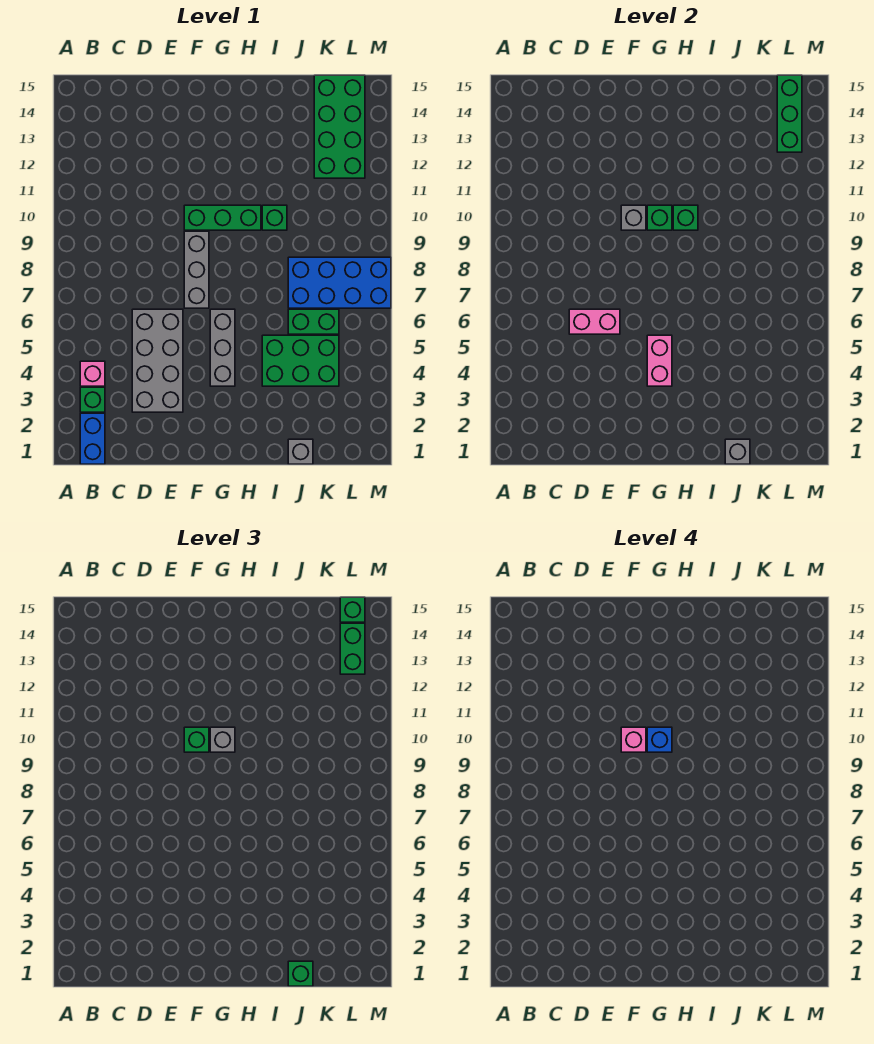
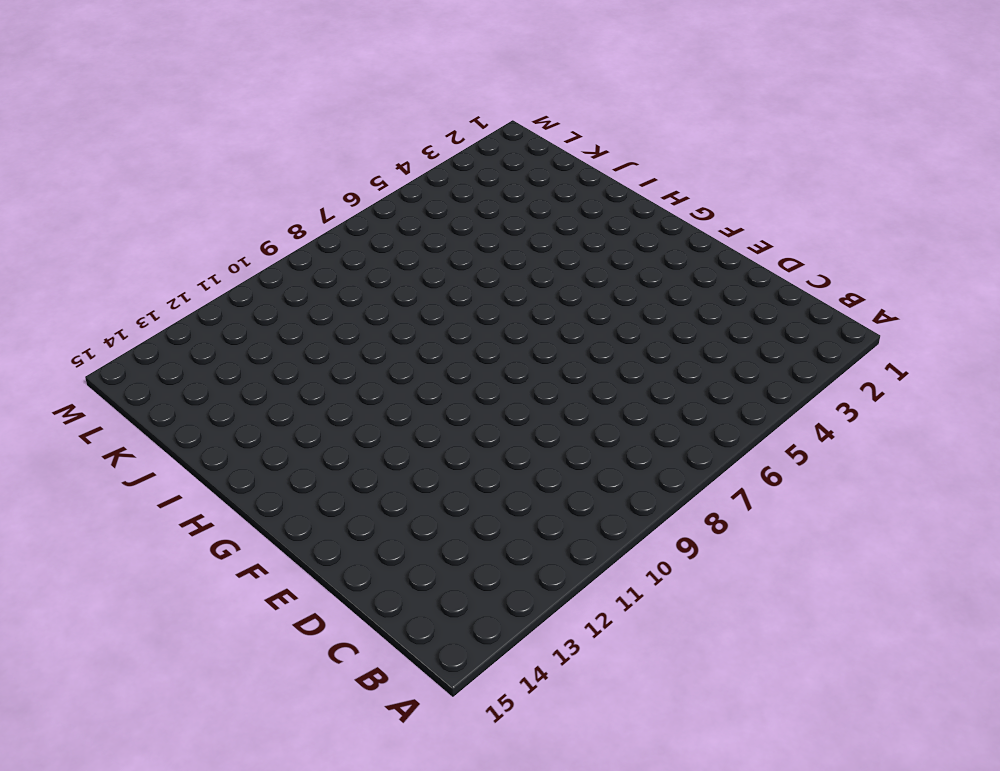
none -> blue 1x2 brick [80,413,105,464]
none -> green 1x1 brick [80,387,105,412]
none -> pink 1x1 brick [80,361,105,386]

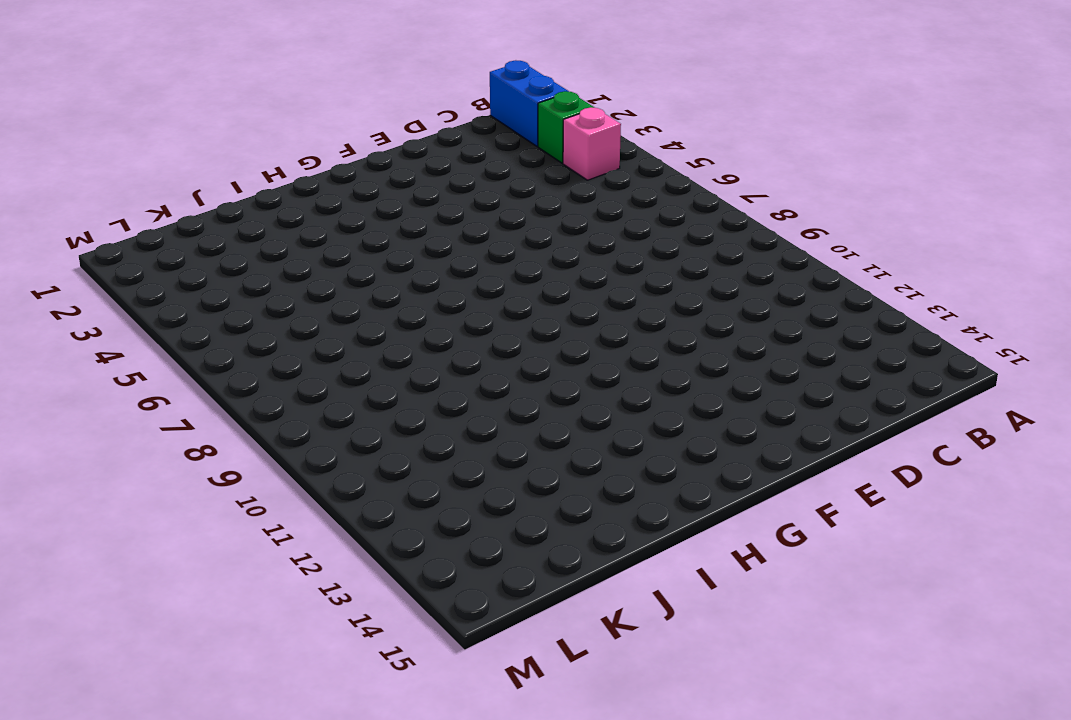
none -> grey 2x4 brick [132,309,183,412]
none -> grey 1x3 brick [184,231,209,308]
none -> green 1x3 brick [184,205,261,230]

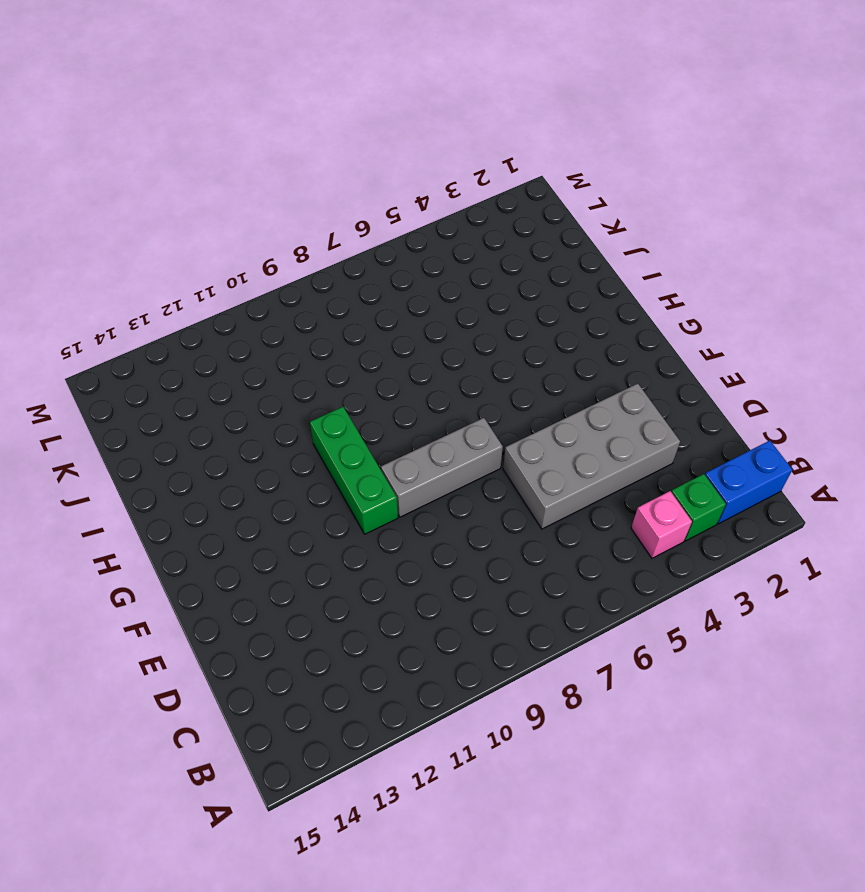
none -> grey 1x3 brick [210,309,235,386]
none -> green 2x3 brick [262,335,339,386]
none -> green 1x1 brick [262,205,287,230]

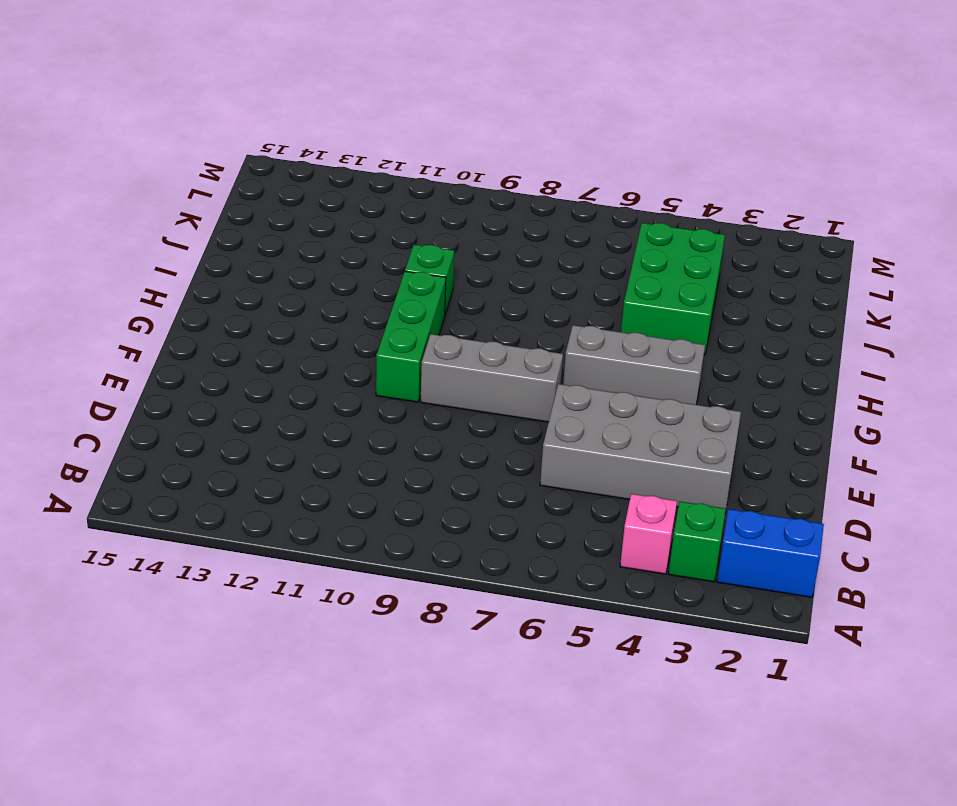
none -> grey 1x1 brick [288,439,313,464]
none -> green 1x2 brick [288,309,339,334]
none -> blue 2x4 brick [288,257,391,308]

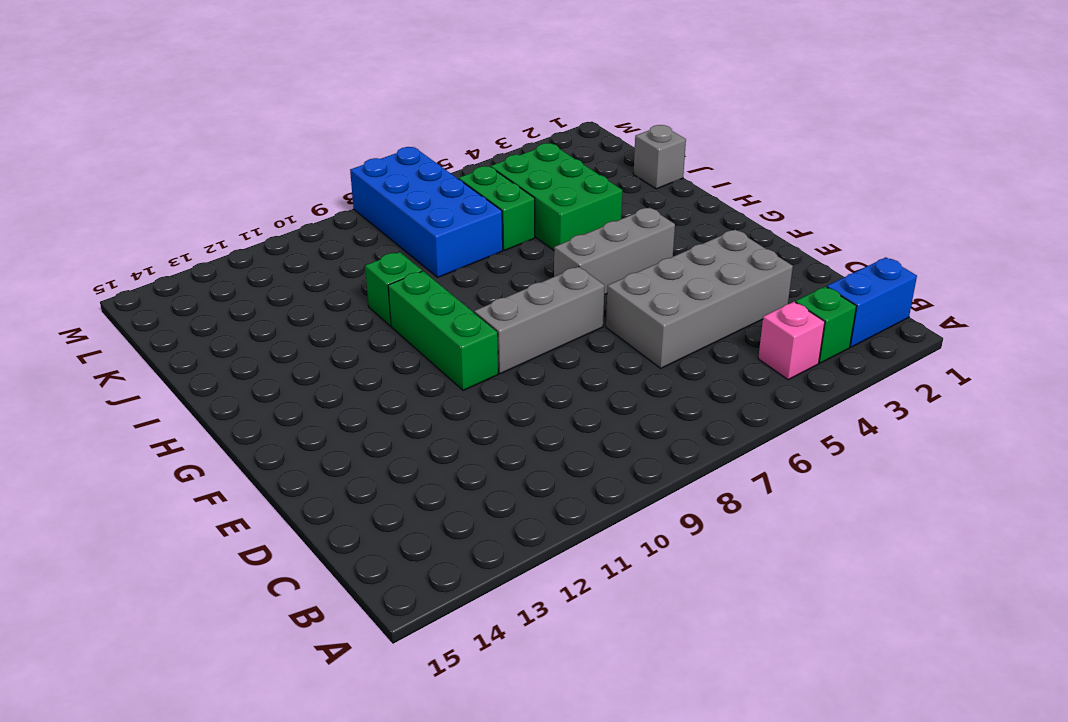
none -> green 2x4 brick [314,75,365,178]
none -> pink 1x2 brick [569,309,620,334]
none -> grey 1x1 brick [621,205,646,230]

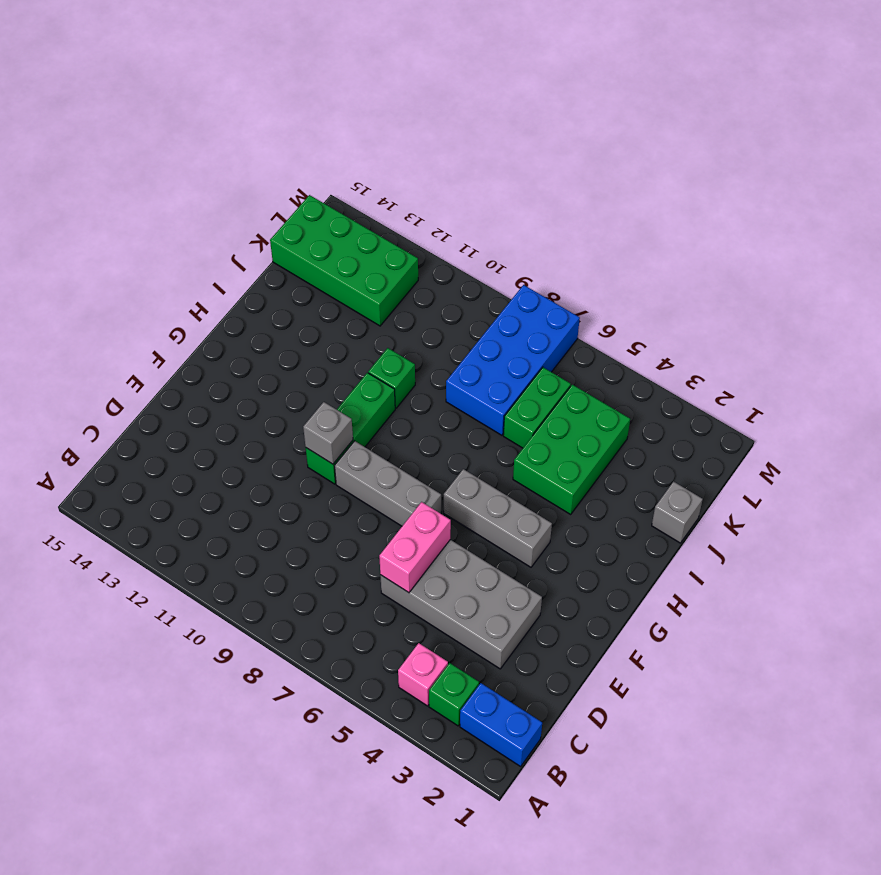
none -> pink 1x2 brick [647,335,672,386]
none -> green 1x1 brick [647,205,672,230]
none -> green 1x1 brick [673,205,698,230]

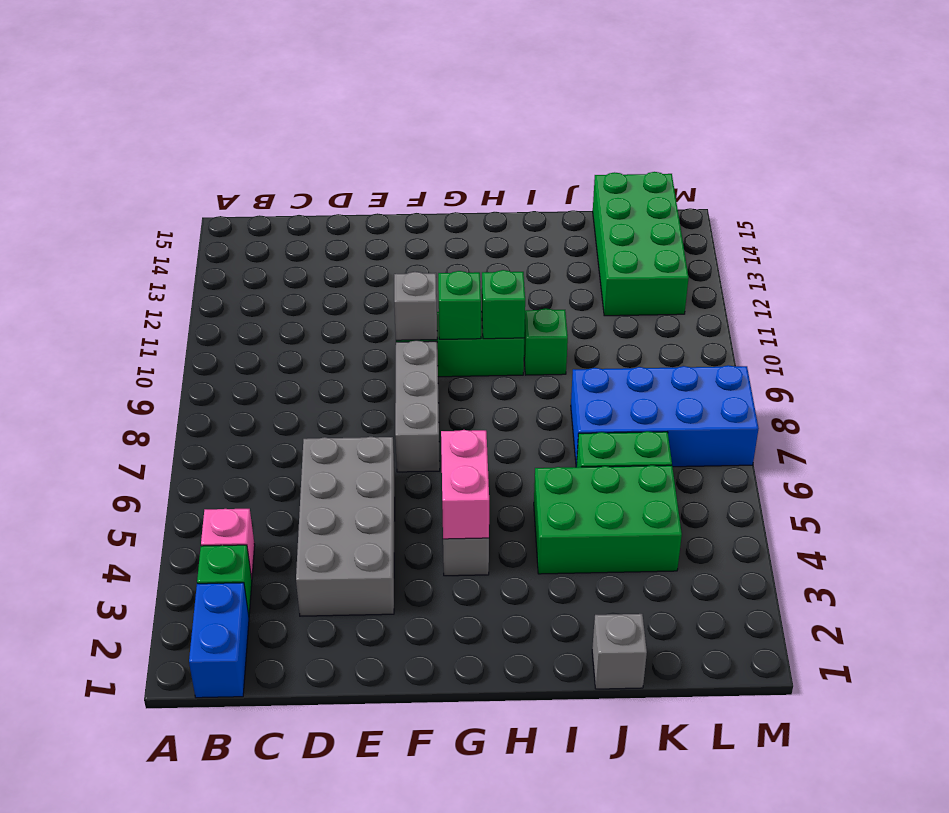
none -> pink 1x2 brick [569,309,620,334]
none -> grey 1x1 brick [725,439,750,464]
none -> green 1x3 brick [777,75,802,152]

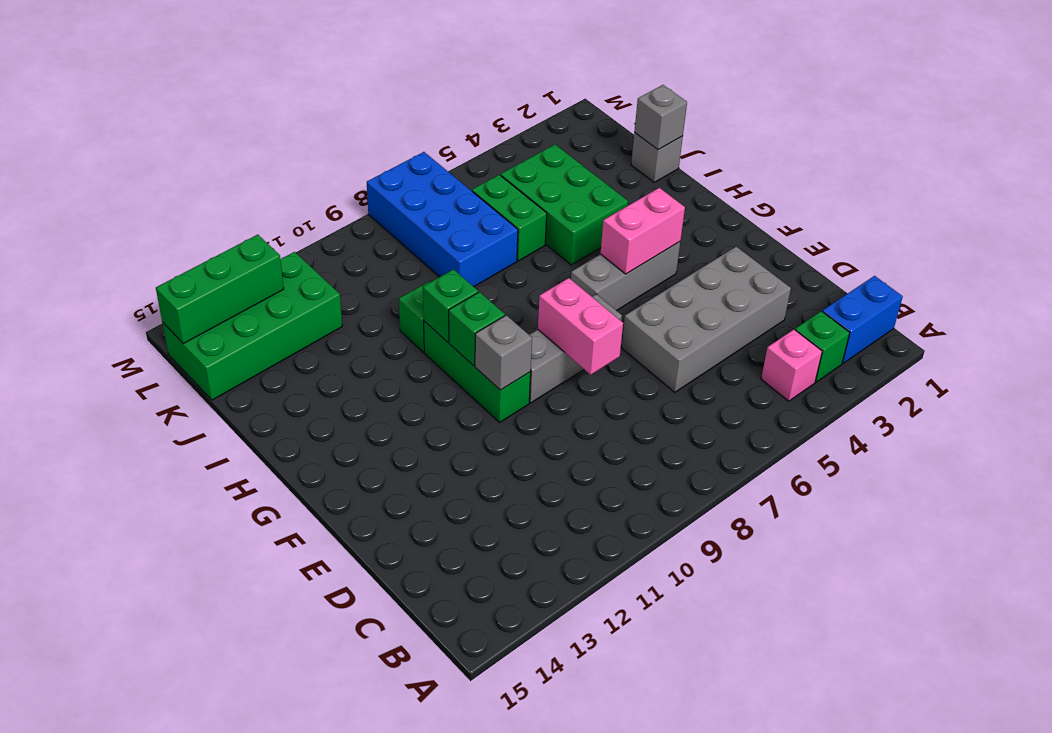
pink 1x2 brick [538,278,623,375] -> pink 1x2 brick moved to [569,309,620,334]
none -> green 1x1 brick [184,727,209,752]
none -> grey 1x1 brick [210,727,235,752]
none -> green 1x1 brick [288,961,313,986]

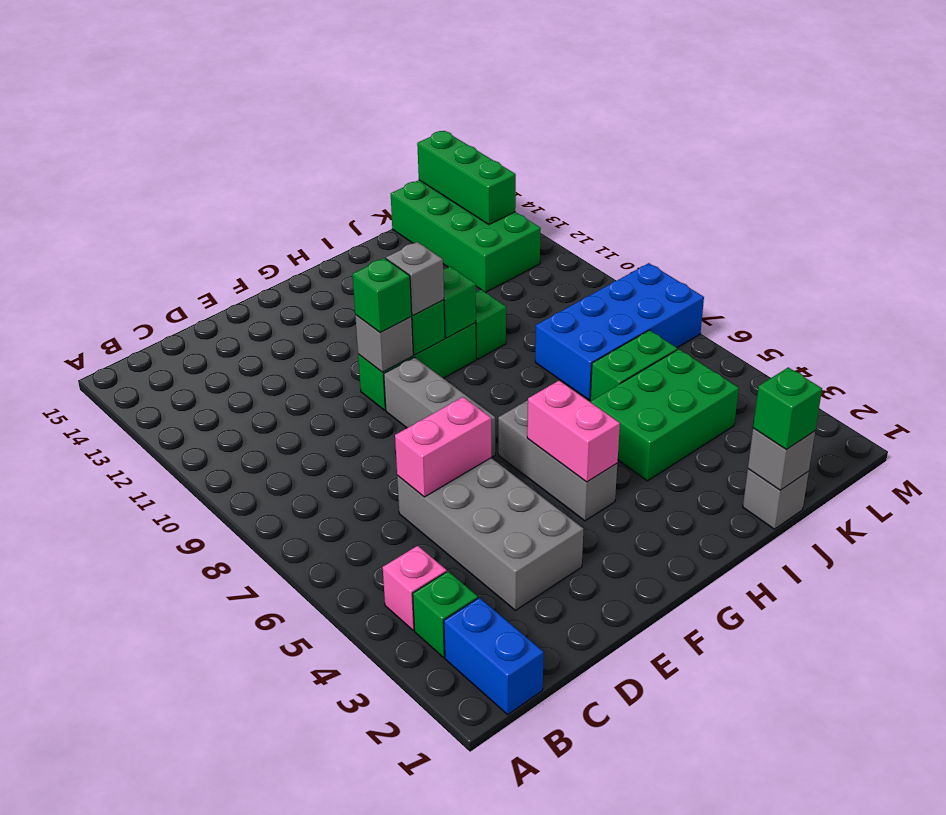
none -> green 1x2 brick [340,623,365,674]
none -> green 1x1 brick [340,597,365,622]
none -> pink 1x1 brick [621,727,646,752]

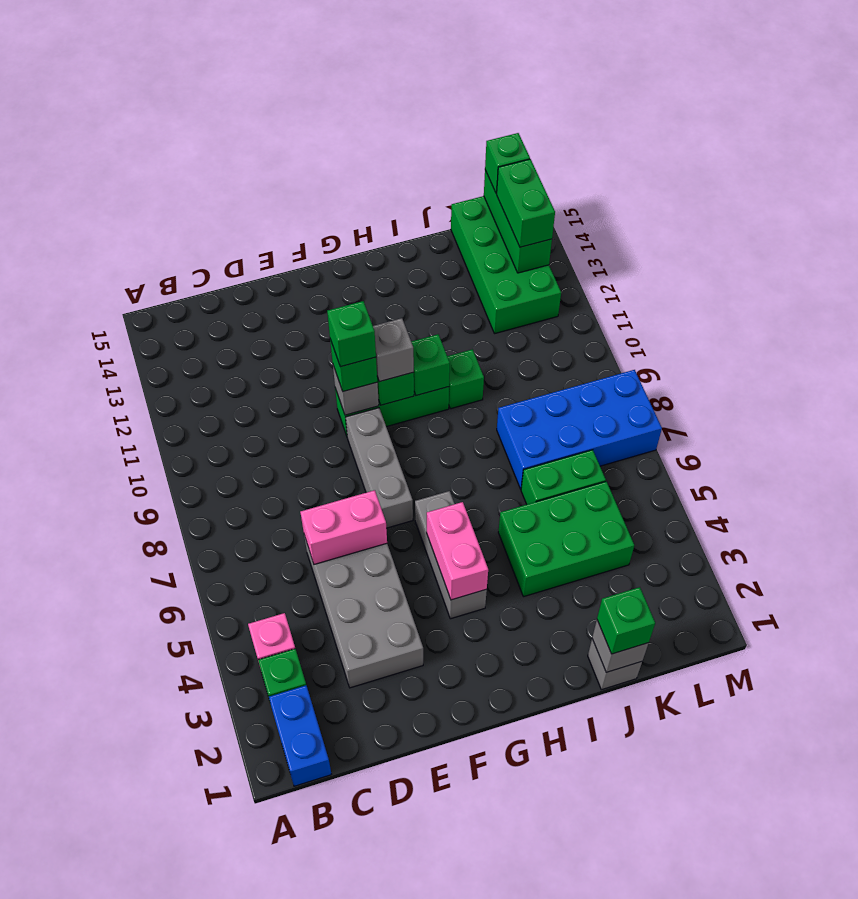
green 1x1 brick [327,301,376,367] -> pink 1x1 brick [621,727,646,752]
none -> blue 1x1 brick [647,727,672,752]

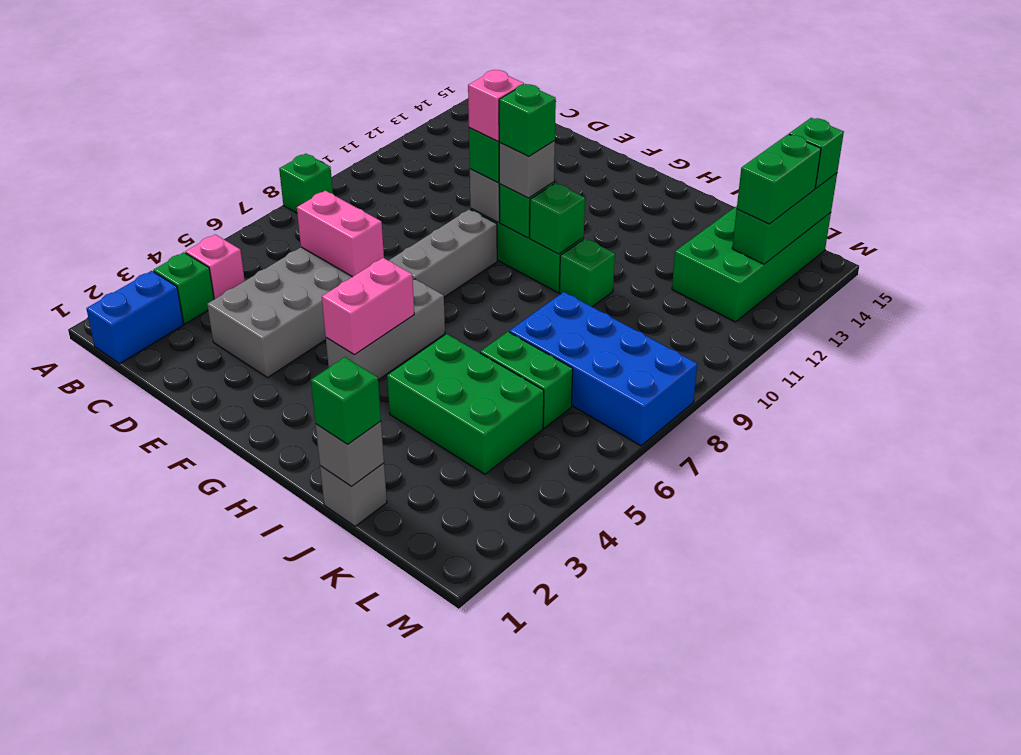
green 1x1 brick [279,154,333,213] -> none
green 1x1 brick [499,84,556,157] -> blue 1x1 brick [647,727,672,752]

